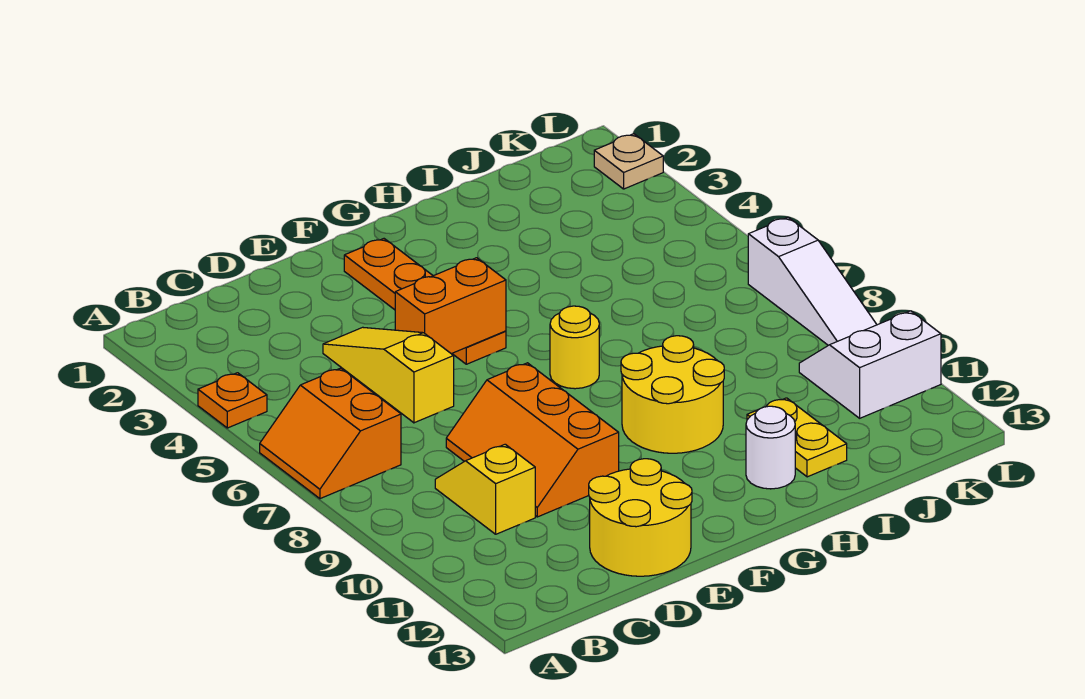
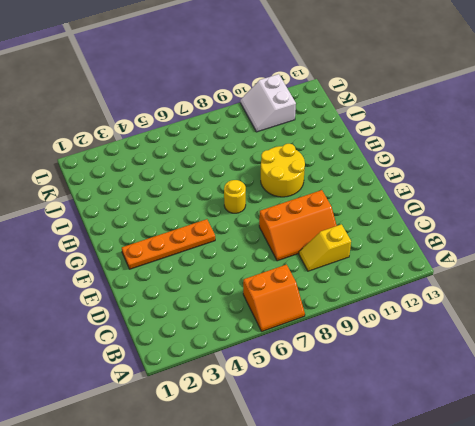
none -> orange 1x1 plate [198,373,267,428]
none -> yellow 1x3 slope [323,327,454,423]
none -> yellow 2x2 round brick [589,459,692,576]

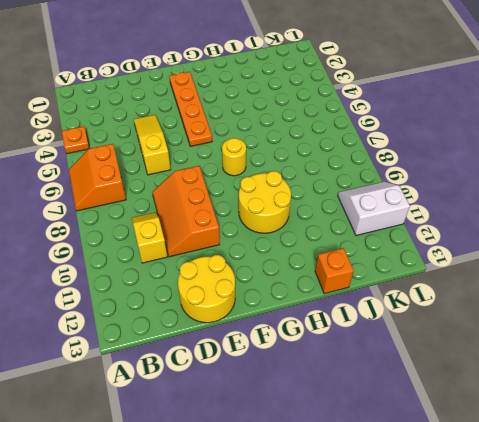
orange 1x1 brick [315,248,354,294] -> none
none -> white 1x1 round brick [746,406,795,489]
none -> yellow 1x2 plate [747,398,847,477]
none -> tan 1x1 plate [594,134,663,189]

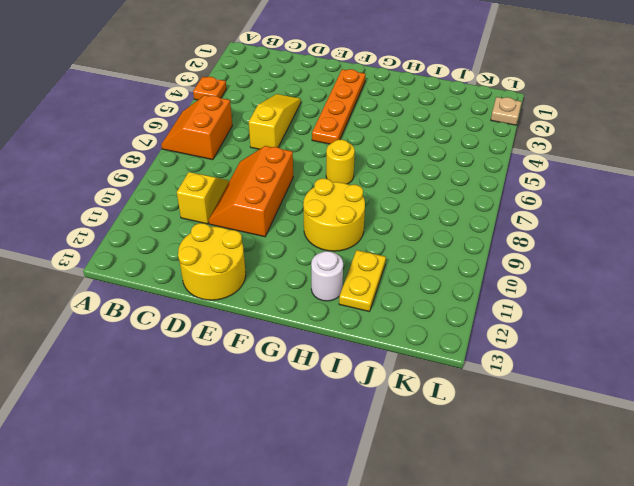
none -> white 2x2 slope [799,311,941,418]
none -> white 1x3 slope [748,217,877,345]
none -> orange 1x2 brick [395,258,506,354]

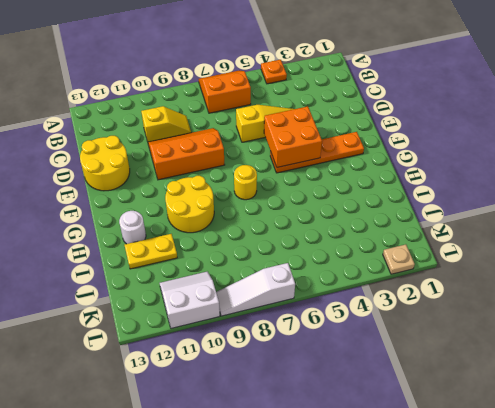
orange 2x2 brick [264,106,322,167] -> orange 1x2 brick [395,258,506,354]
white 2x2 slope [160,272,220,328] -> white 2x2 slope turned to [799,311,941,418]

